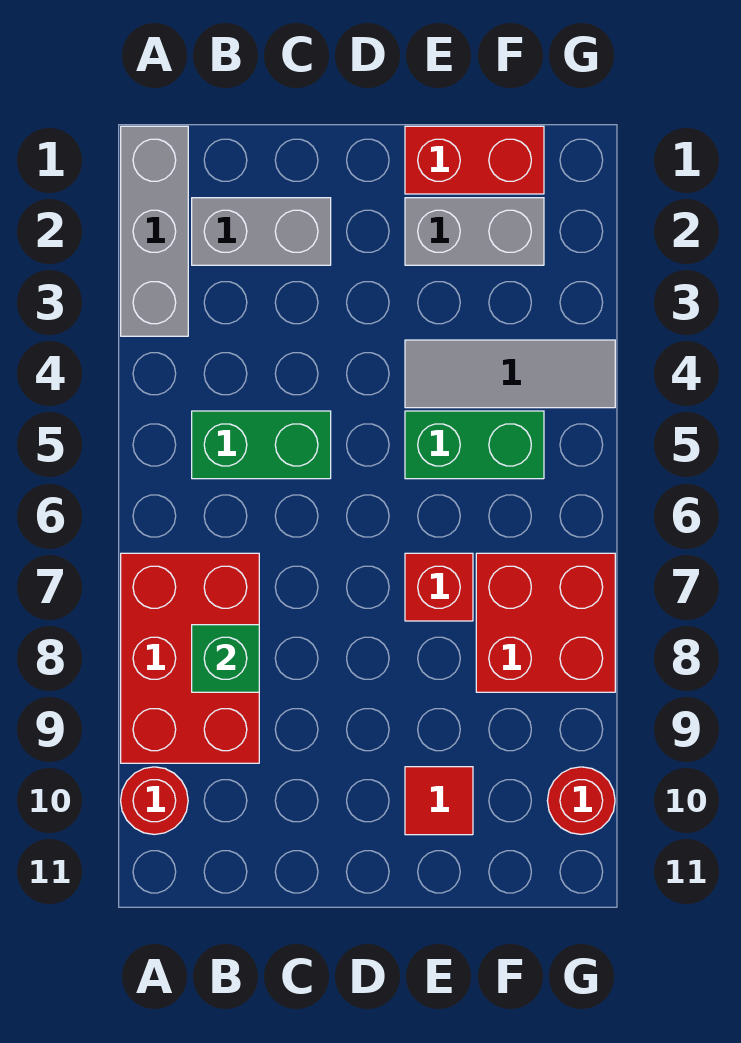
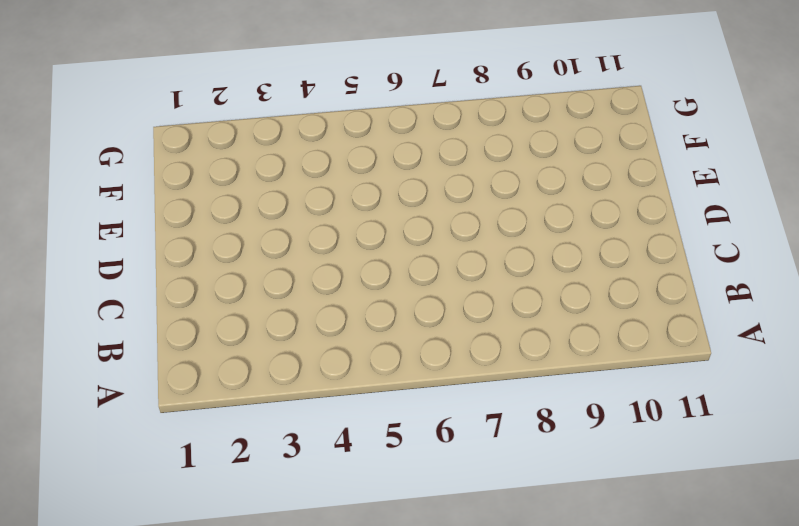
none -> grey 1x3 brick [121,126,188,336]
none -> red 2x3 brick [121,553,259,763]
none -> red 1x1 round brick [121,767,188,835]

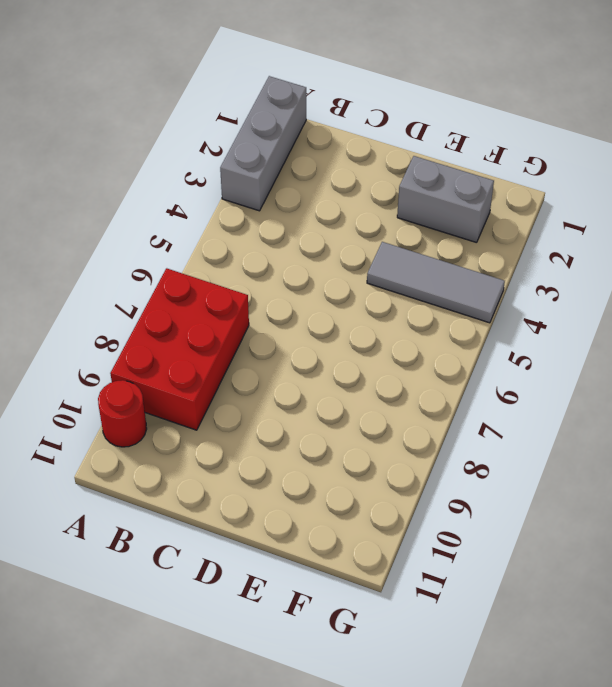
none -> grey 1x2 brick [192,198,331,265]
none -> green 1x2 brick [192,411,331,479]
none -> red 1x2 brick [405,126,544,194]

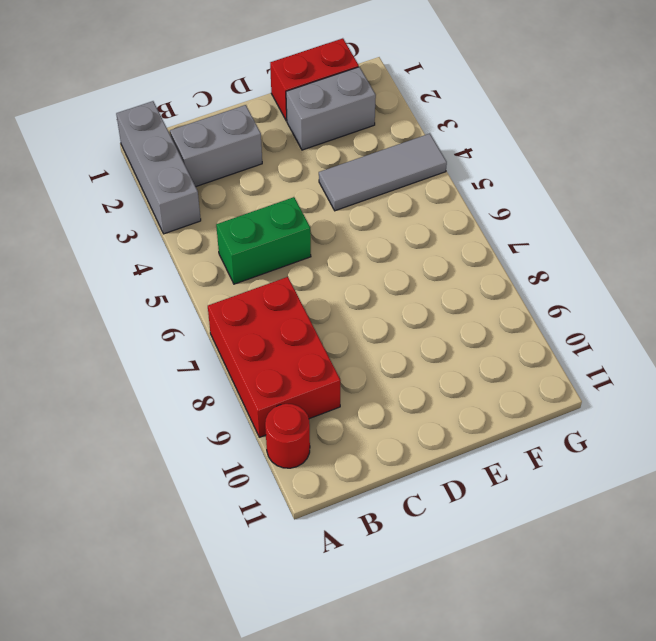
none -> green 1x2 brick [405,411,544,479]
none -> red 1x1 brick [405,553,473,621]
none -> red 1x1 tile [405,767,473,835]

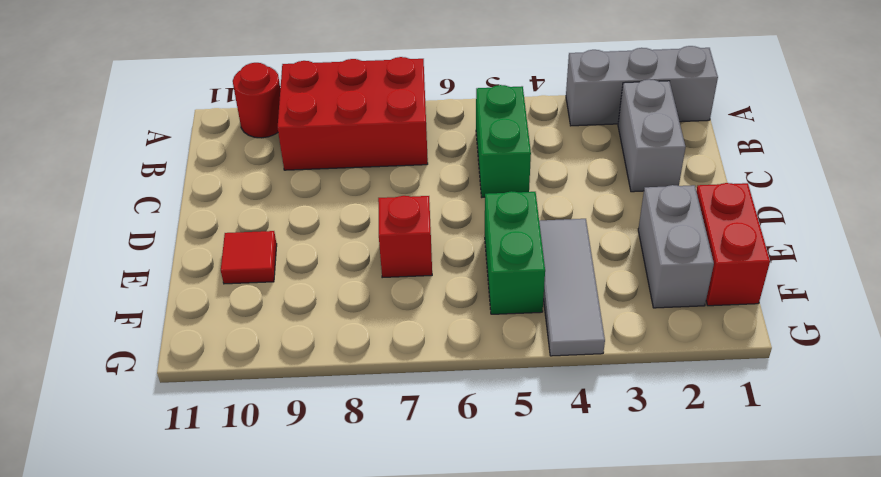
none -> red 2x2 brick [476,553,615,692]
none -> red 1x1 round brick [547,767,615,835]
none -> green 1x1 brick [192,625,259,692]

